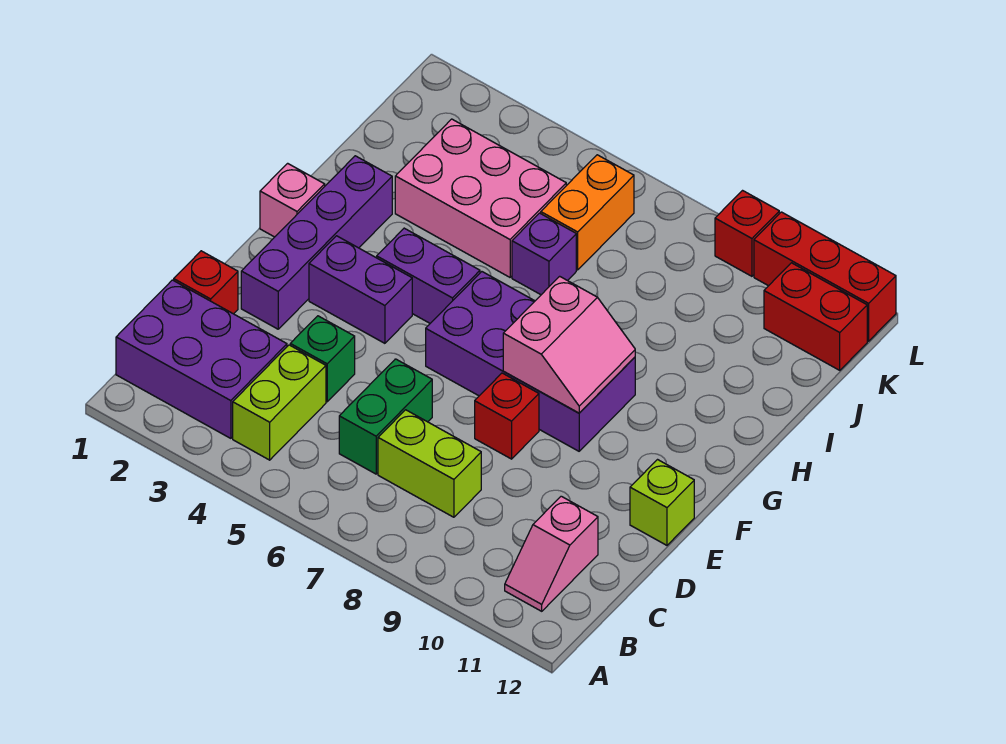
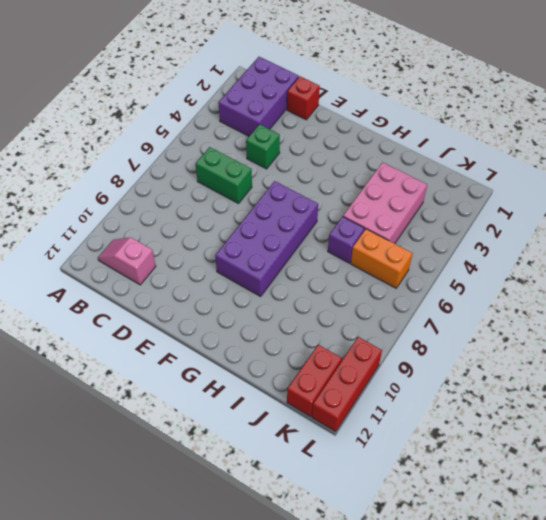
none -> lime 1x2 brick [233,345,326,460]
none -> lime 1x2 brick [378,410,481,517]
none -> purple 1x4 brick [241,156,392,329]

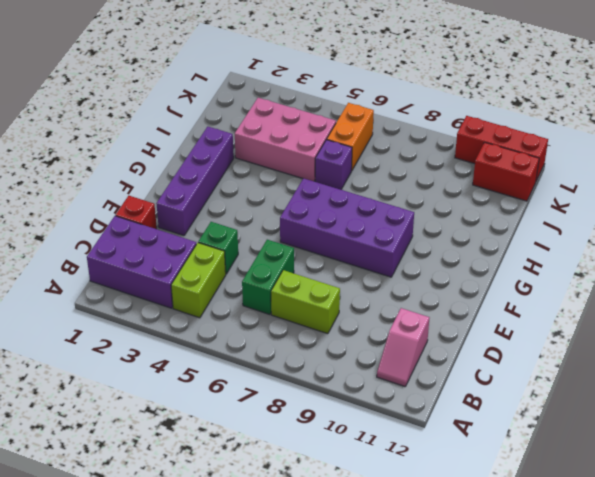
none -> red 1x1 brick [475,373,539,459]
none -> lime 1x1 brick [630,460,694,545]
none -> purple 1x2 brick [309,236,412,343]

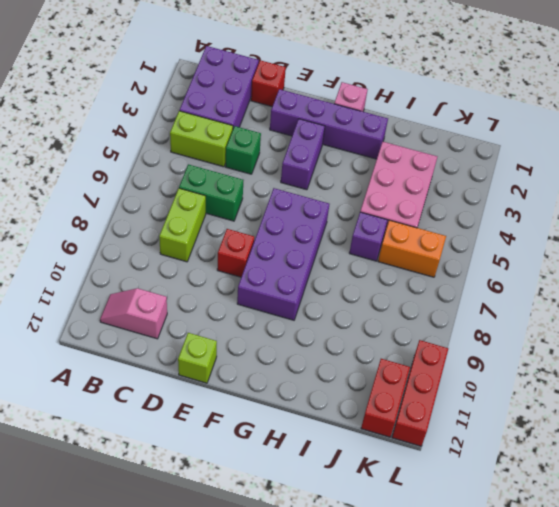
none -> purple 1x2 brick [377,228,480,323]
none -> red 1x1 brick [715,191,779,276]
none -> pink 2x2 slope [503,276,635,413]

